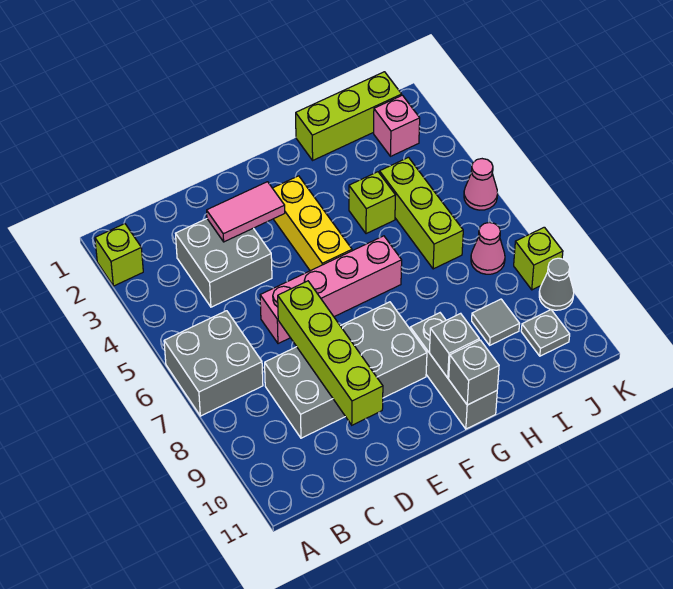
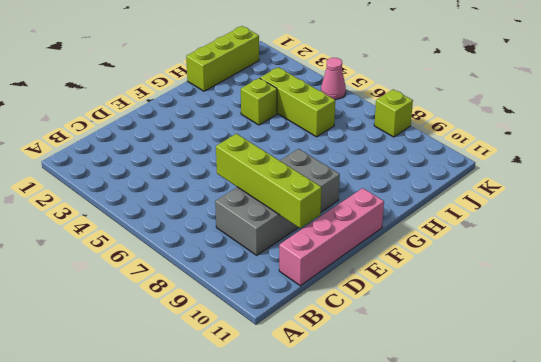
pink 1x4 brick [279,188,384,286] -> pink 1x4 brick moved to [260,236,402,344]
none -> lime 1x1 brick [95,224,143,286]
none -> grey 2x2 brick [164,311,263,416]
none -> grey 2x2 brick [176,219,272,307]

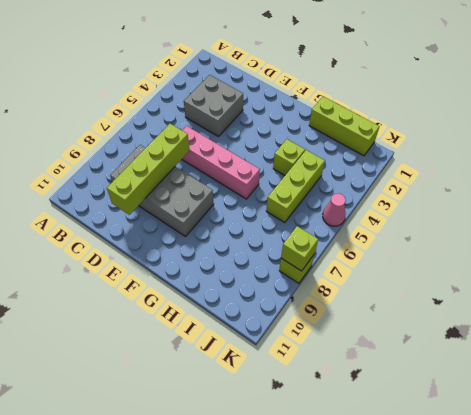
lime 1x1 brick [281,226,318,271] -> lime 1x1 brick moved to [95,224,143,286]
none -> grey 2x2 brick [164,311,263,416]
none -> yellow 1x3 brick [273,176,352,271]
none -> grey 1x3 brick [410,313,497,429]

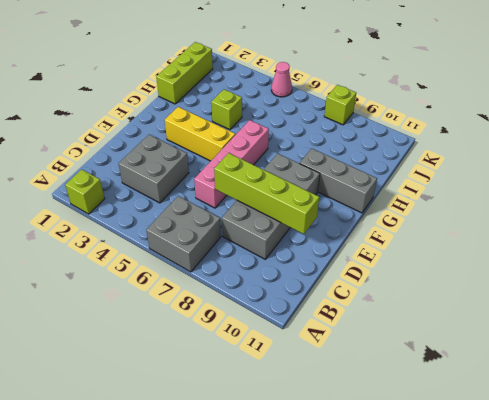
none -> lime 1x3 brick [380,157,463,269]
none -> grey 1x1 tile [472,299,519,345]
none -> pink 1x1 brick [374,95,420,156]

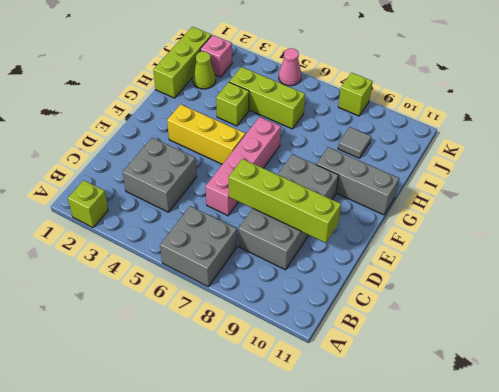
lime 1x1 cone [193,52,216,89] -> none
none -> pink 1x1 cone [471,222,505,274]
none -> grey 1x1 plate [521,310,570,356]
none -> grey 1x1 cone [539,258,574,310]

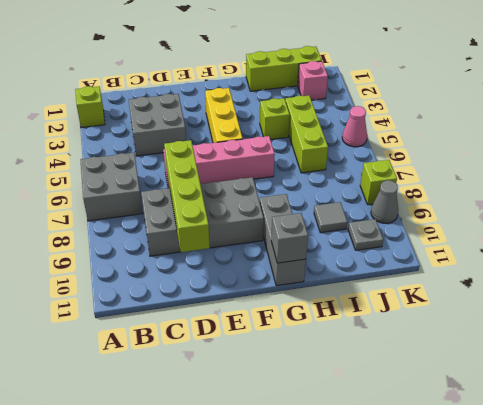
none -> pink 1x1 cone [471,222,505,274]
none -> pink 1x2 tile [207,182,285,242]
none -> grey 1x1 brick [429,313,479,378]

